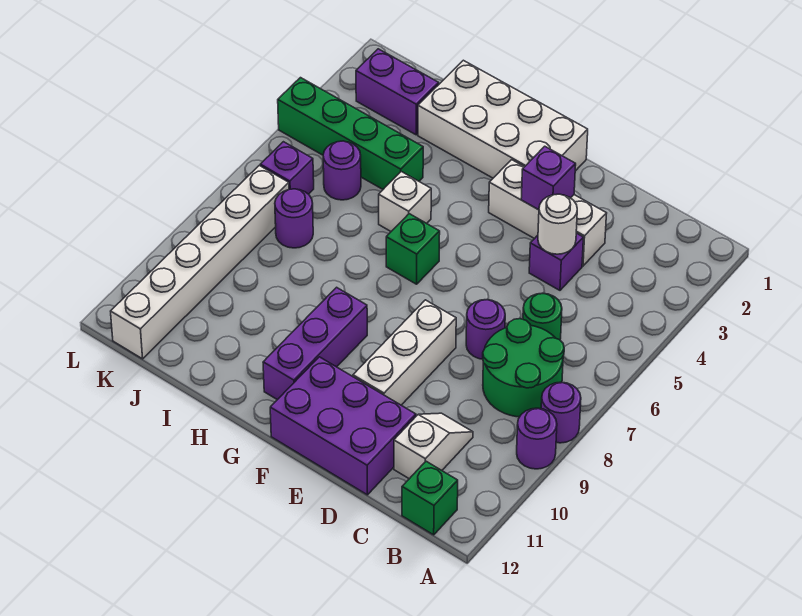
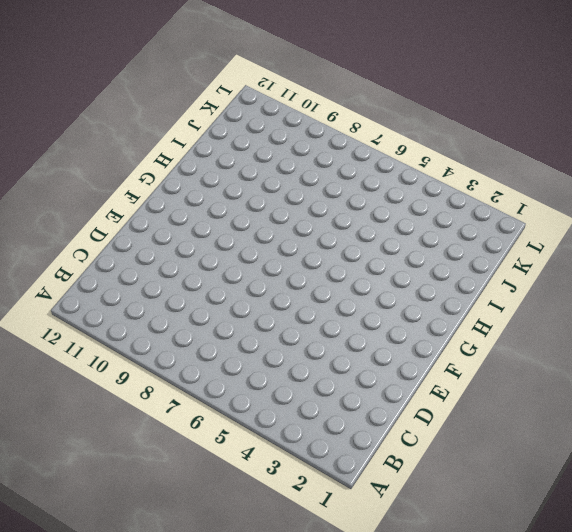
none -> purple 1x1 round brick [541,382,581,443]
none -> purple 1x1 round brick [517,408,557,469]
none -> green 2x2 round brick [483,319,564,417]

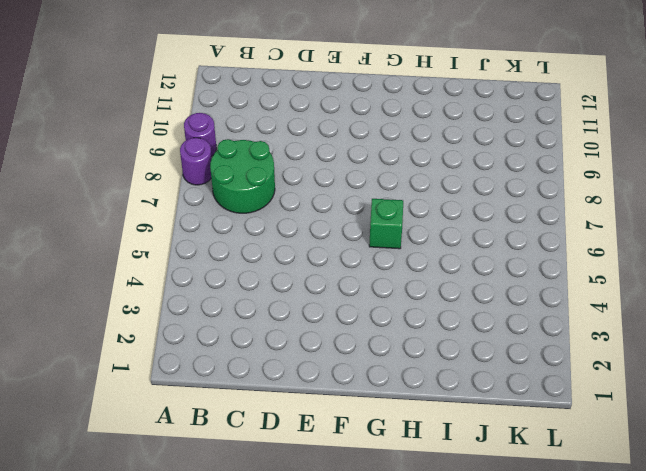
none -> green 1x1 brick [402,461,458,535]
none -> green 1x1 round brick [523,293,562,340]
none -> white 1x2 slope [394,413,473,479]

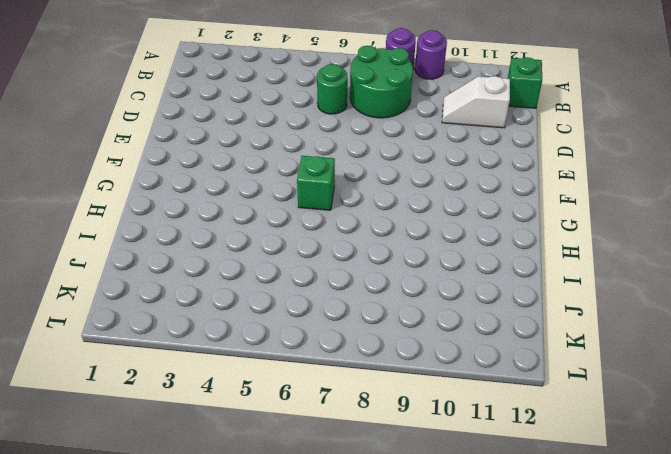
none -> white 1x3 brick [489,160,607,266]
none -> purple 1x1 brick [529,233,583,290]
none -> purple 1x1 round brick [466,300,505,359]

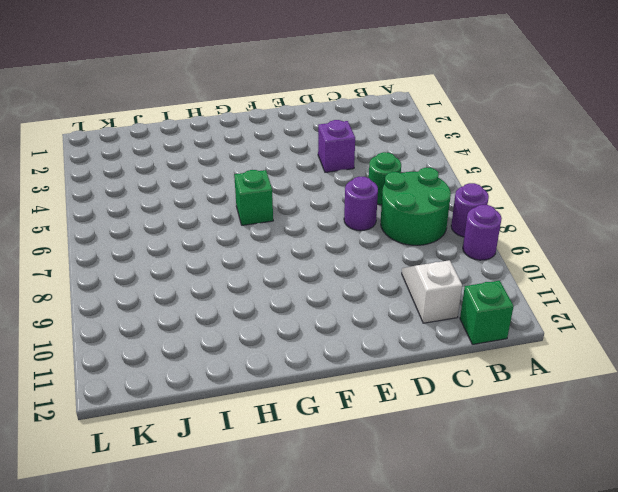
none -> white 1x3 brick [489,160,607,266]
none -> purple 2x3 brick [270,357,416,495]
none -> white 1x3 brick [353,300,456,405]

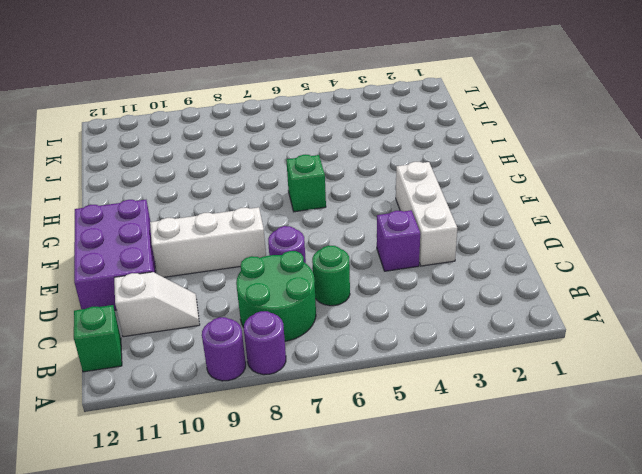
none -> white 2x4 brick [418,60,588,178]
none -> purple 1x3 brick [263,287,367,400]
none -> white 1x1 brick [379,172,431,231]

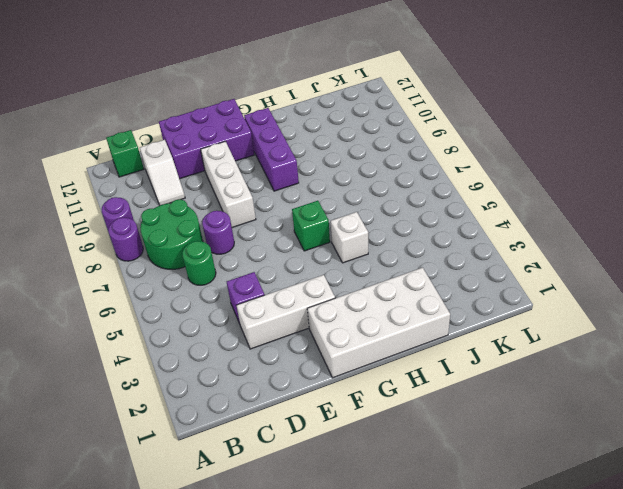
none -> green 1x4 brick [278,78,423,189]
none -> purple 1x2 brick [356,49,439,135]
none -> purple 1x1 round brick [323,141,361,200]

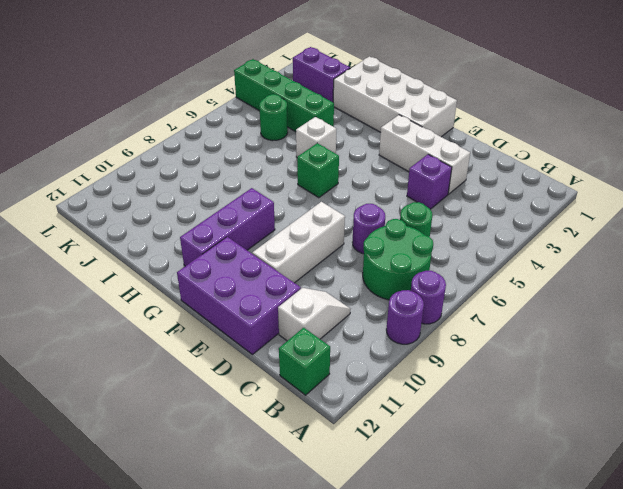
green 1x1 round brick [259,94,288,141] -> purple 1x1 round brick [323,141,361,200]
none -> purple 1x1 round brick [275,189,313,248]
none -> purple 1x1 brick [260,142,314,194]
none -> white 1x6 brick [111,165,289,359]

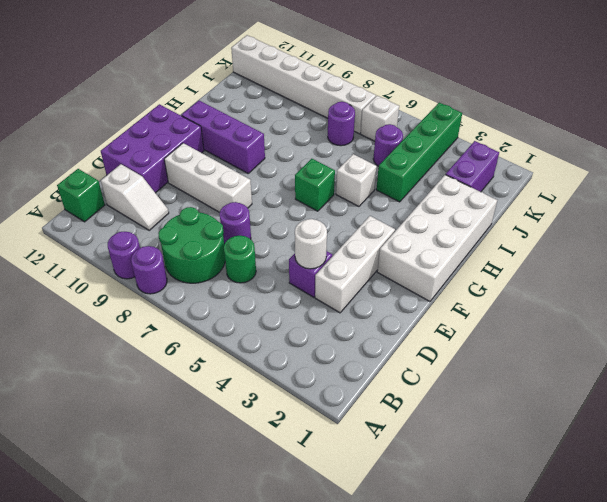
white 1x1 brick [361,96,399,141] -> purple 1x1 brick [260,142,314,194]
none -> purple 1x1 brick [521,146,576,210]

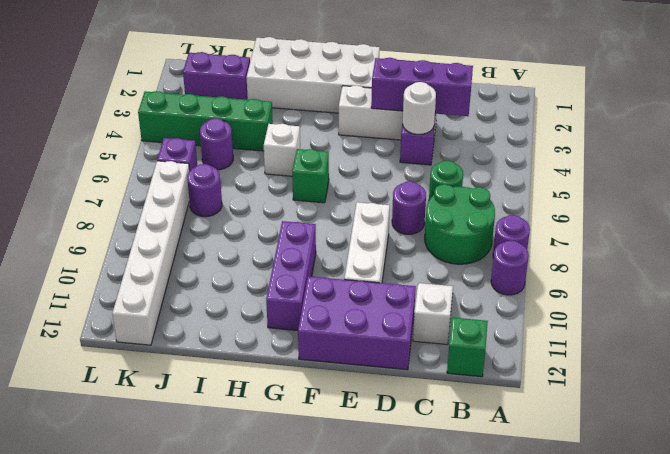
purple 1x3 brick [371,58,473,116] -> purple 1x1 brick [521,146,576,210]

